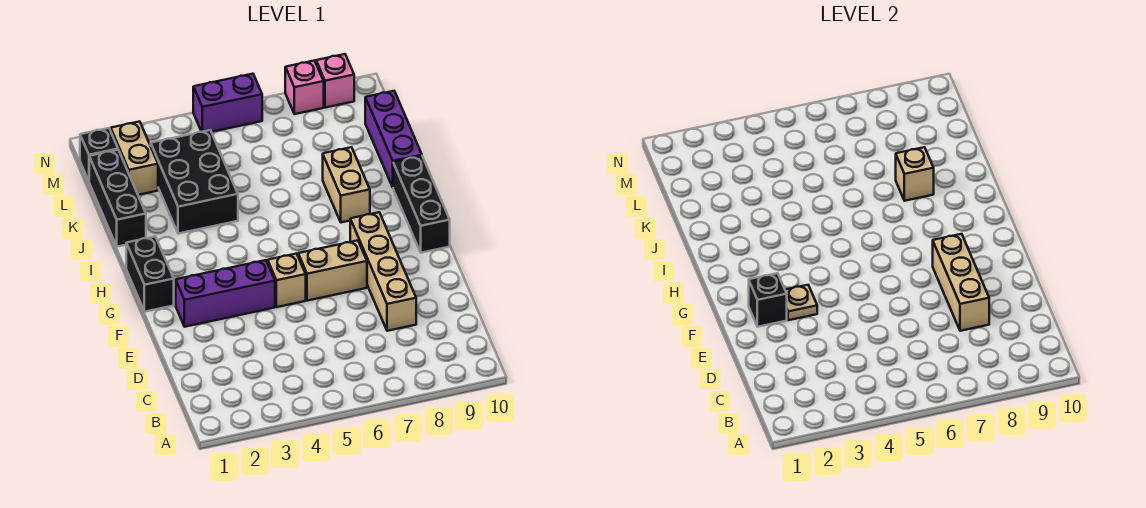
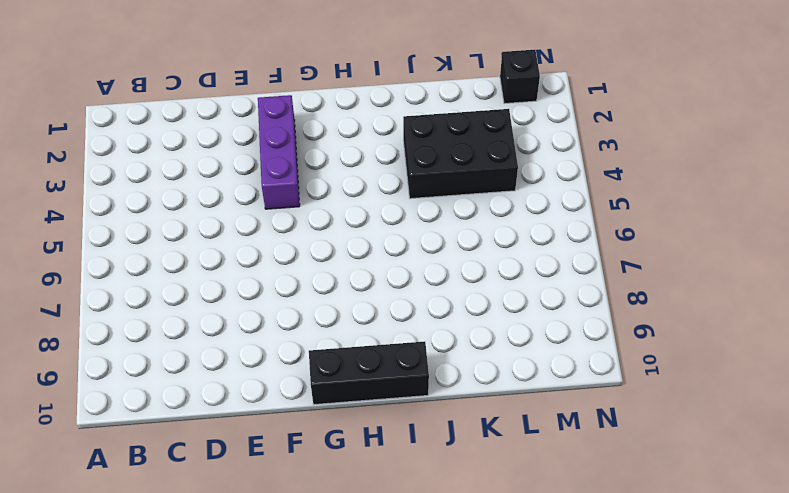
none -> tan 1x4 brick [350,212,416,331]
none -> tan 1x1 brick [268,254,306,307]
none -> tan 1x2 brick [298,241,367,301]

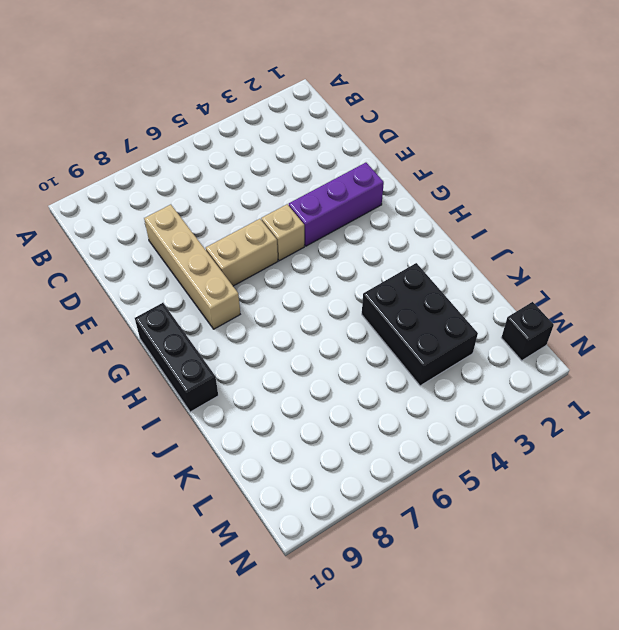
none -> black 1x2 brick [126,237,174,312]
none -> tan 1x2 brick [323,147,370,222]
none -> black 1x3 brick [89,150,146,247]

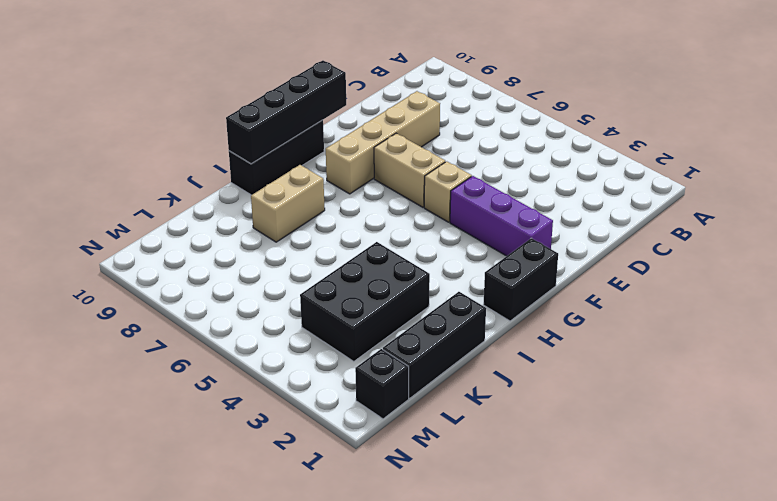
black 1x4 brick [226,61,346,164] -> none
none -> purple 1x3 brick [365,91,422,187]
none -> tan 1x2 brick [110,122,158,195]
none -> purple 1x2 brick [193,74,262,132]

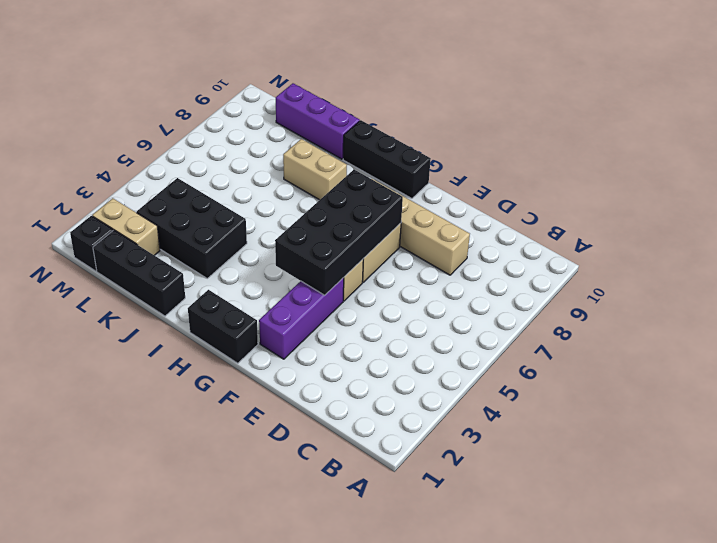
black 2x4 brick [275,170,403,295] -> none
none -> purple 1x2 brick [193,74,262,132]
none -> pink 1x1 brick [285,61,324,114]
none -> pink 1x1 brick [316,54,354,108]

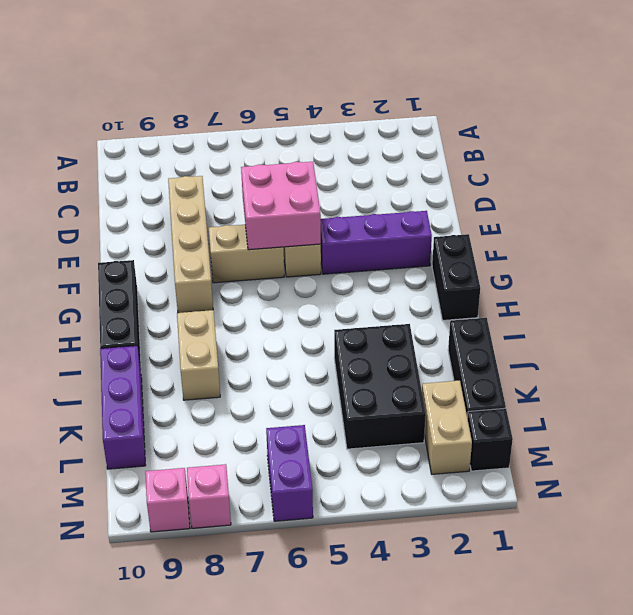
pink 2x2 brick [241,162,321,250] -> none
purple 1x2 brick [266,425,313,521] -> purple 1x2 brick turned to [193,74,262,132]
none -> tan 1x3 brick [933,234,989,331]
none -> black 1x1 brick [749,273,787,327]
none -> tan 1x1 plate [785,285,817,320]

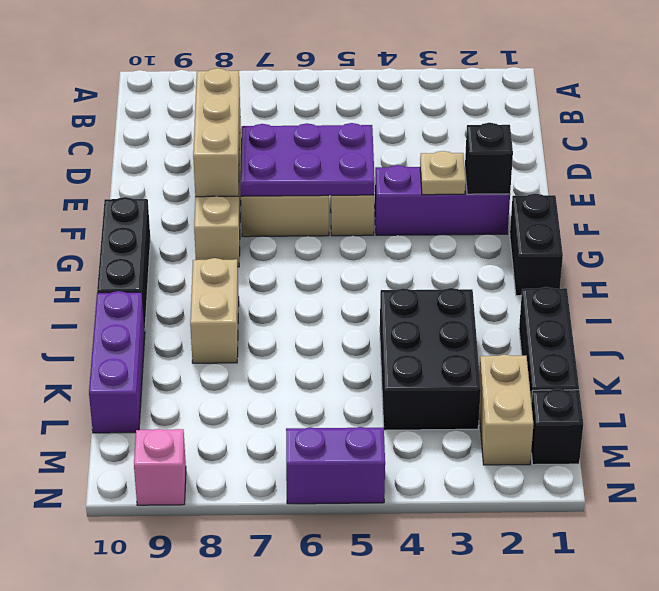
purple 2x3 plate [240,123,375,196] -> none
none -> pink 1x1 brick [285,61,324,114]
none -> tan 1x1 brick [896,147,934,201]

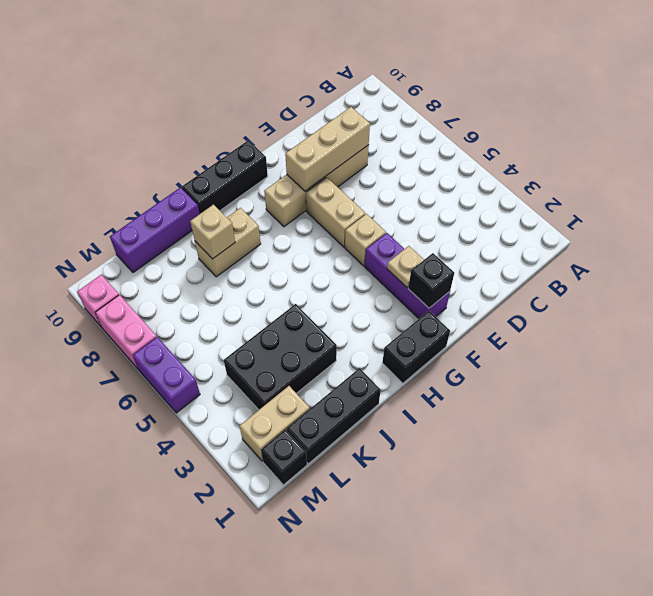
pink 1x2 brick [95,295,157,369] -> pink 1x1 brick [285,61,324,114]

